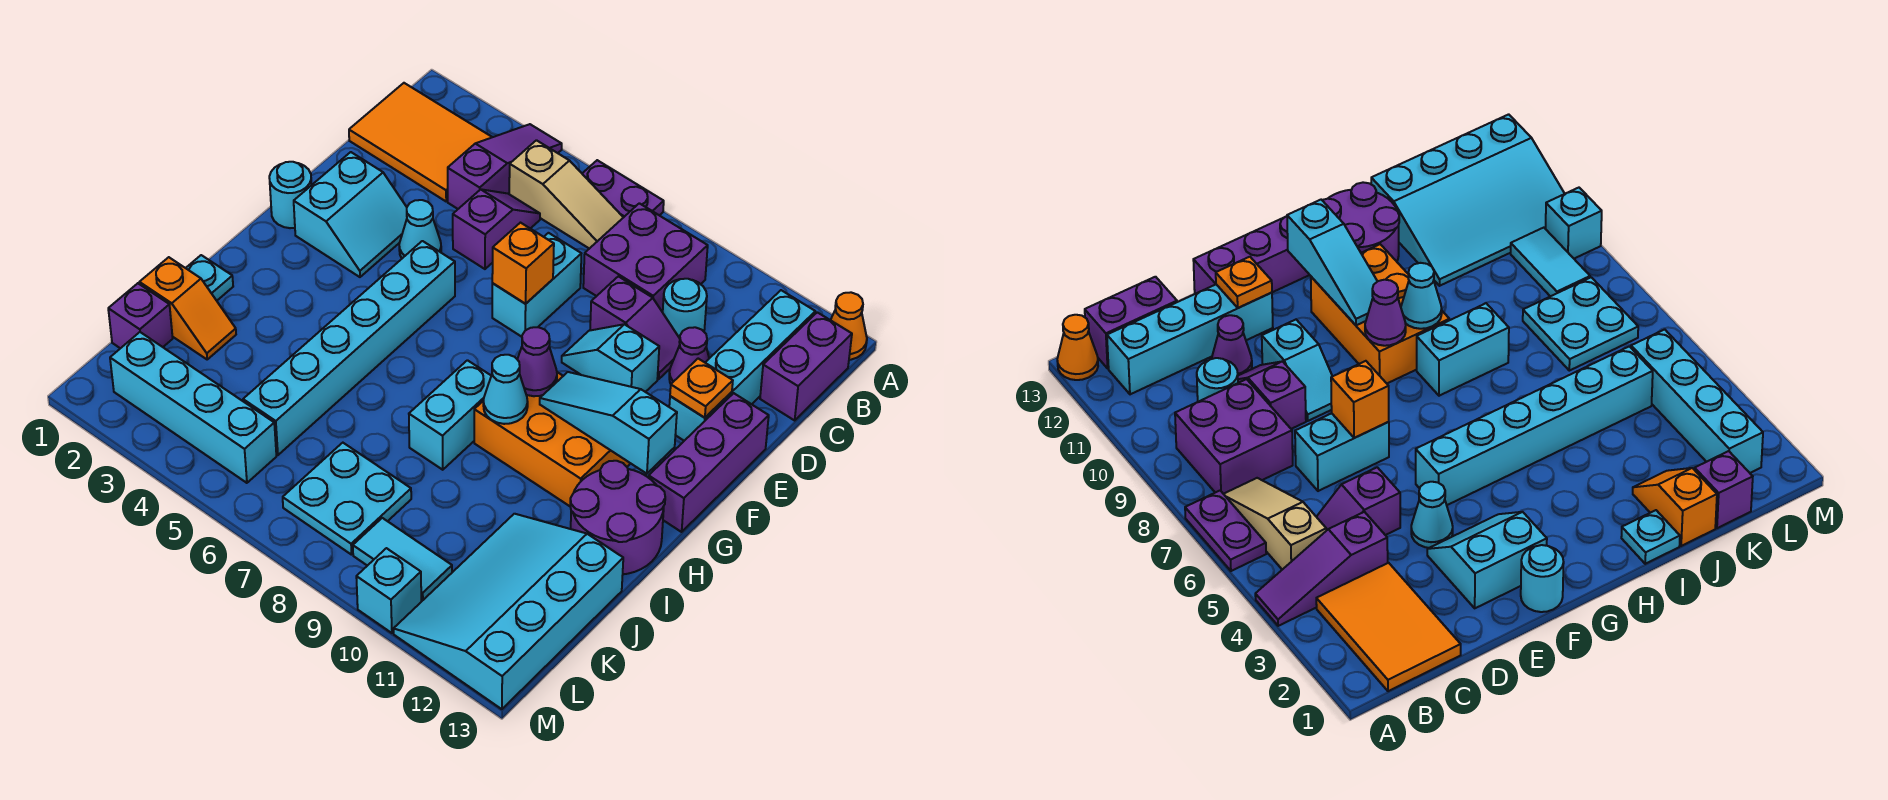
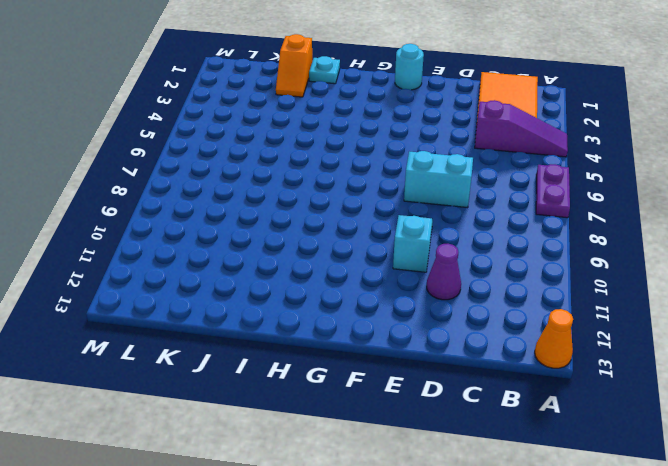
none -> tan 1x3 slope [509,140,624,249]
none -> purple 2x2 brick [583,203,708,312]
none -> cyan 1x4 brick [669,290,815,441]
none -> purple 1x2 brick [760,312,852,420]

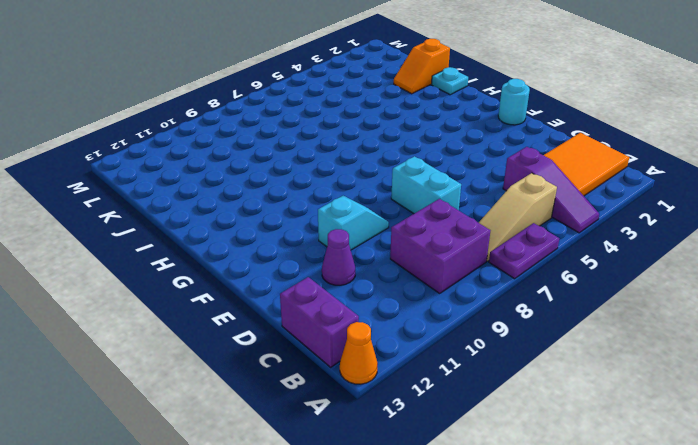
none -> cyan 1x4 brick [669,290,815,441]
none -> purple 1x2 slope [453,189,540,269]
none -> cyan 1x1 round brick [663,279,707,338]
none -> purple 1x2 slope [590,276,680,379]

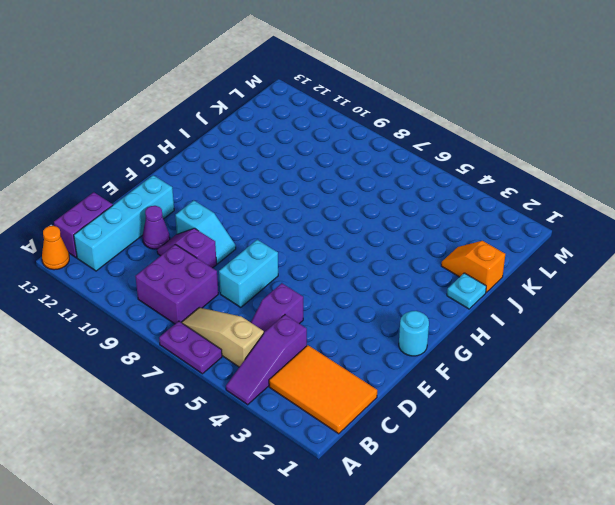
none -> cyan 1x1 round brick [663,279,707,338]
none -> cyan 2x2 slope [294,152,407,277]
none -> cyan 1x1 cone [399,200,441,258]
none -> purple 1x3 brick [649,393,769,532]

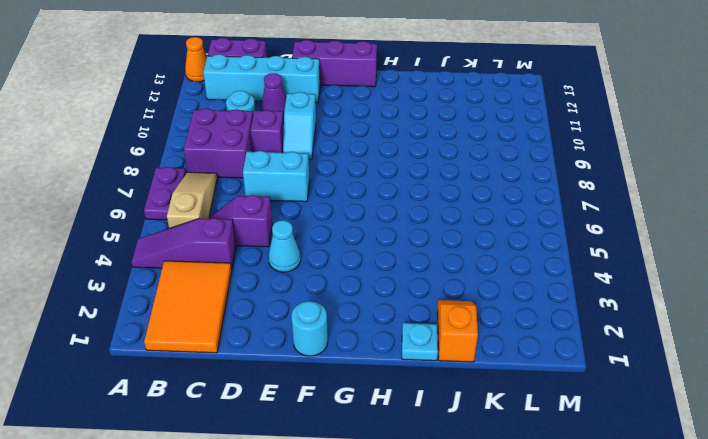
none -> cyan 2x2 slope [294,152,407,277]
none -> cyan 1x6 brick [243,241,455,455]
none -> orange 2x3 brick [474,372,631,507]
none -> cyan 1x2 brick [409,360,491,470]

